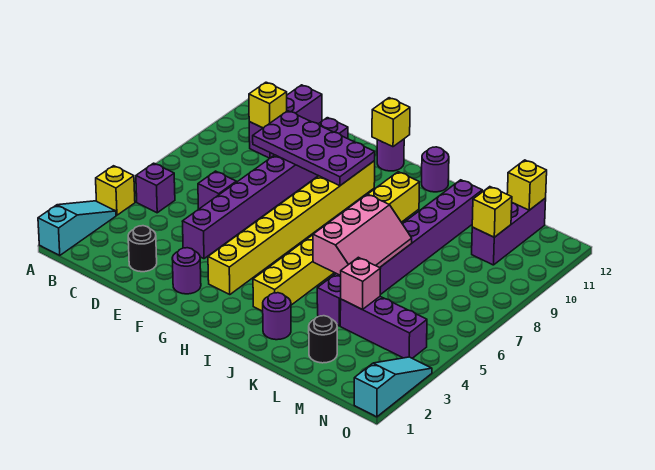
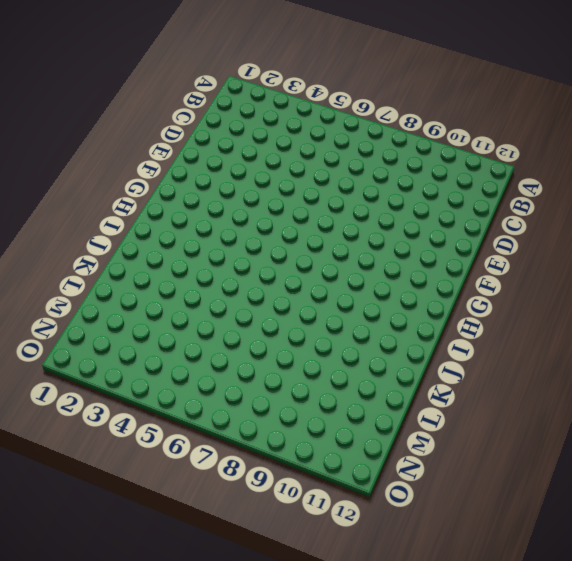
none -> cyan 1x3 slope [38,201,116,255]
none -> yellow 1x1 brick [96,166,135,215]
none -> purple 1x1 brick [136,163,175,213]

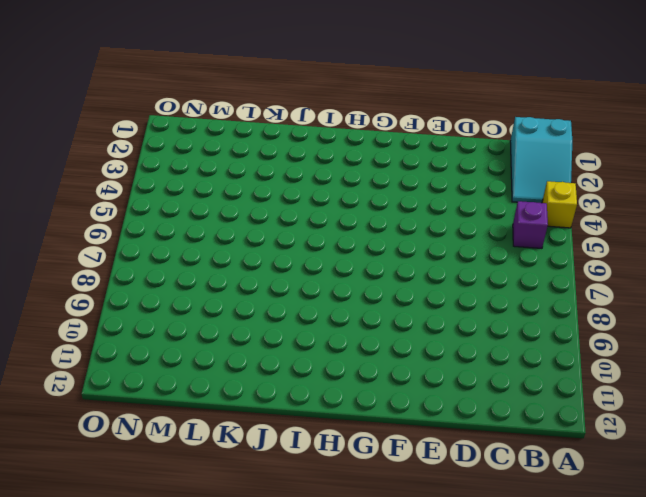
cyan 2x3 slope [510,117,572,203] -> cyan 1x3 slope [38,201,116,255]
none -> purple 1x3 brick [249,85,322,158]
none -> black 1x1 round brick [128,226,157,272]
none -> purple 1x1 brick [198,171,236,209]

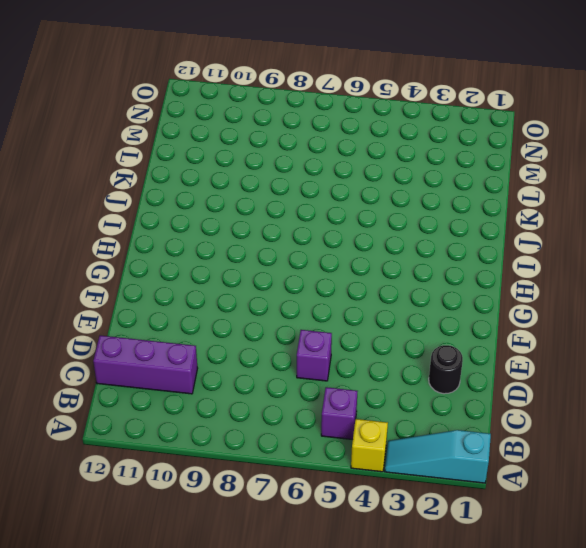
none -> purple 1x8 brick [182,118,348,259]
none -> purple 1x1 round brick [172,248,201,294]
none -> yellow 1x8 brick [208,161,375,295]

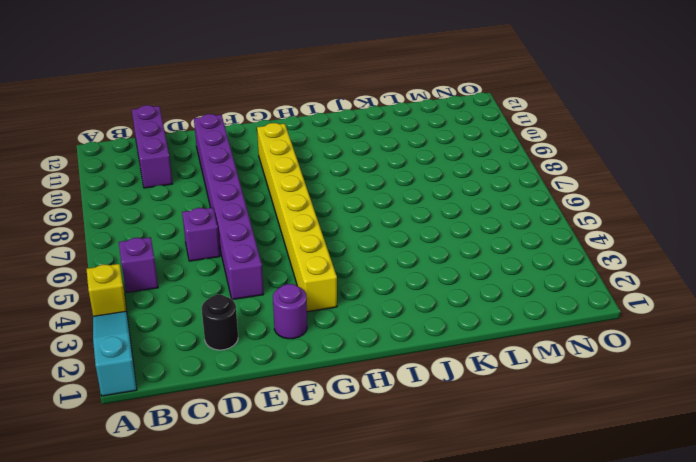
none -> purple 1x1 round brick [377,139,404,171]
none -> yellow 1x8 brick [253,172,419,311]
none -> purple 1x1 round brick [422,147,449,192]

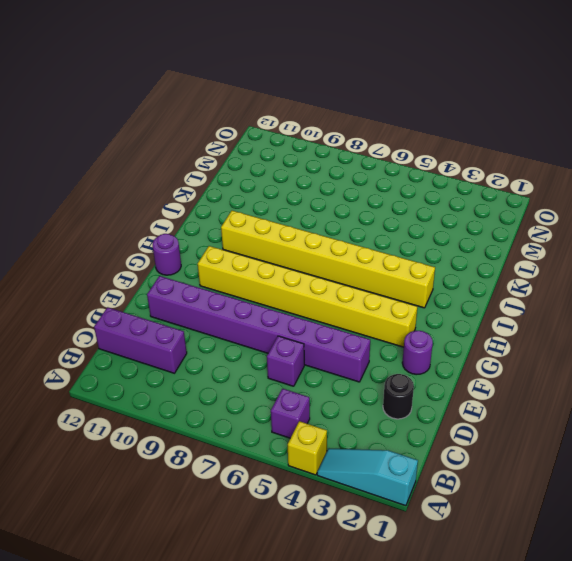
none -> purple 1x1 round brick [422,147,449,192]
none -> purple 1x1 round brick [263,293,291,340]
none -> purple 1x8 brick [317,180,482,326]

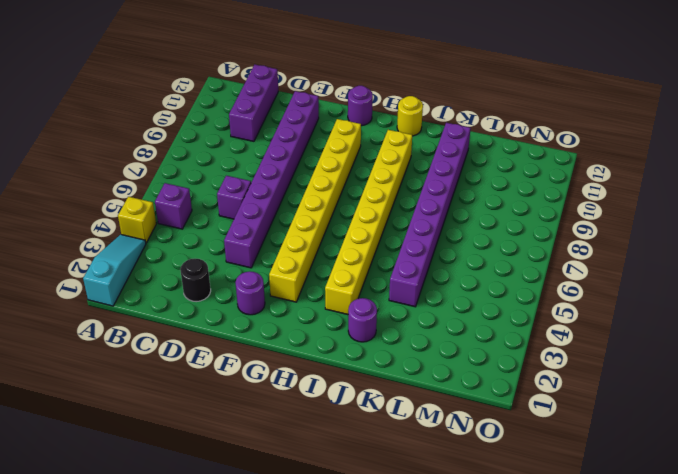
yellow 1x1 round brick [397,96,423,136] -> purple 1x1 round brick [422,147,449,192]
none -> black 1x1 round brick [309,316,337,363]
none -> purple 1x3 brick [340,297,427,358]
none -> purple 1x3 brick [472,198,546,265]

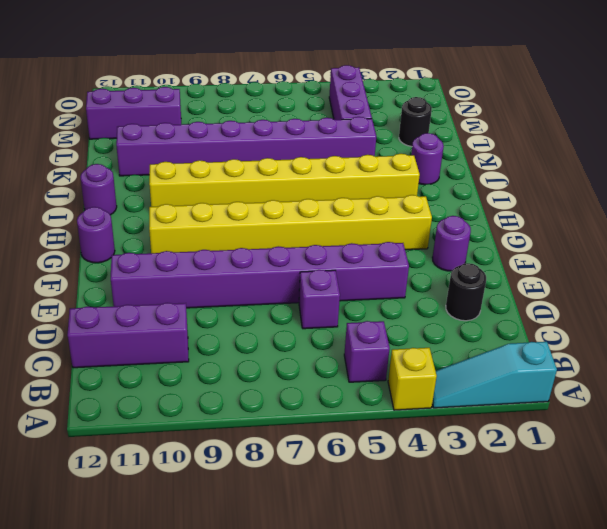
none -> cyan 1x3 slope [354,357,432,417]
none -> yellow 1x1 brick [249,82,287,128]
none -> purple 2x4 plate [253,111,375,186]

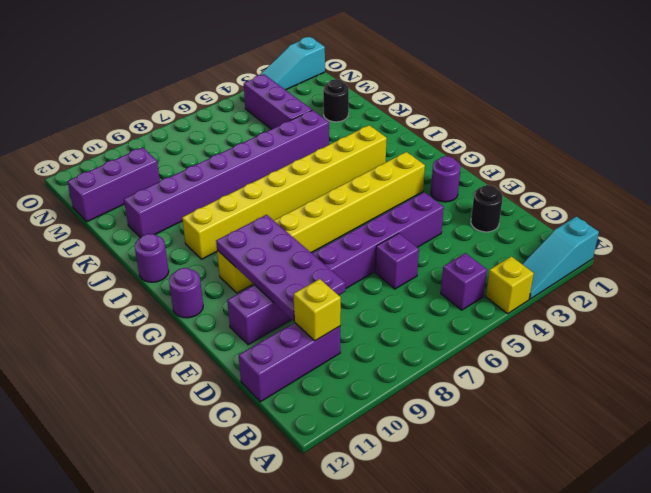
none -> purple 1x1 round brick [263,293,291,340]
none -> yellow 1x1 brick [372,98,410,147]
none -> pink 2x3 slope [313,194,412,276]

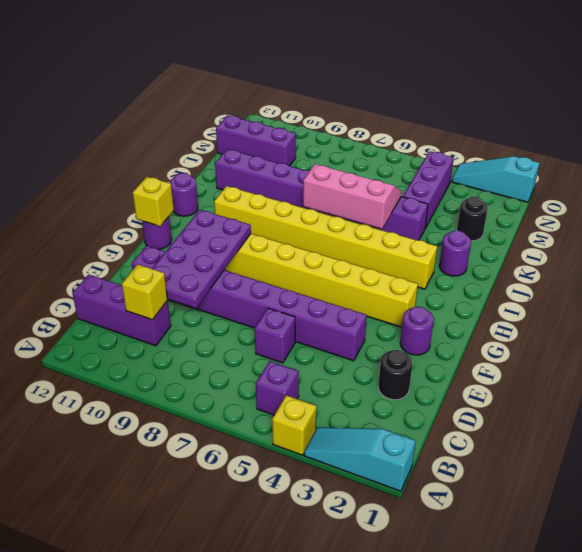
none -> pink 1x1 brick [341,257,381,310]
none -> yellow 1x1 brick [472,187,512,237]
none -> yellow 1x1 brick [507,160,547,210]

